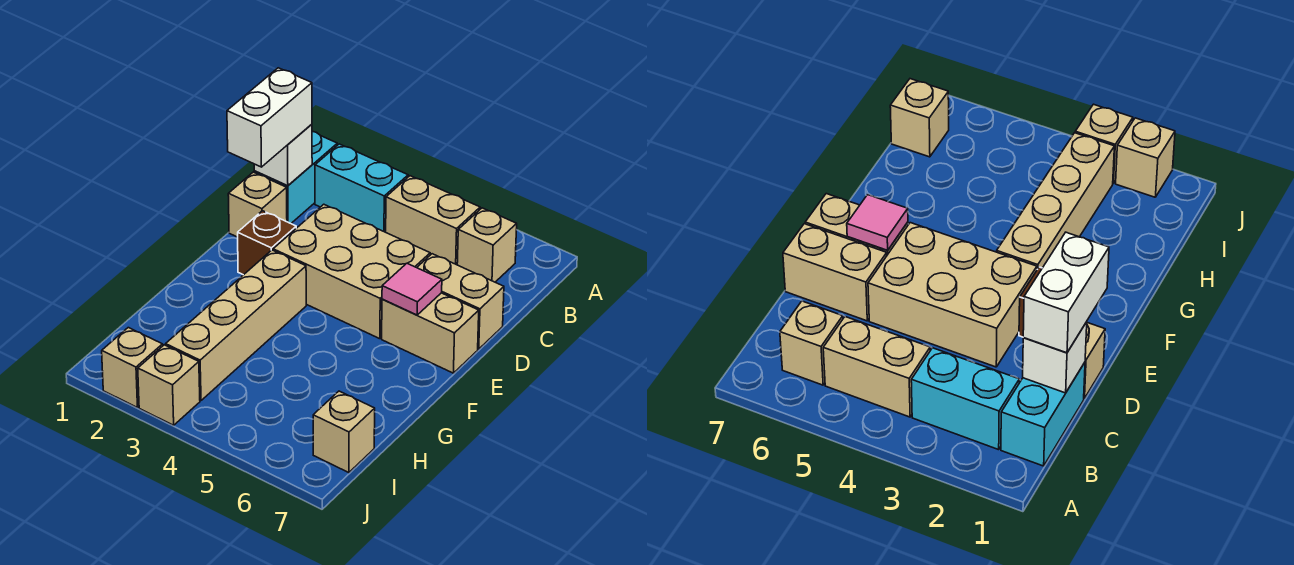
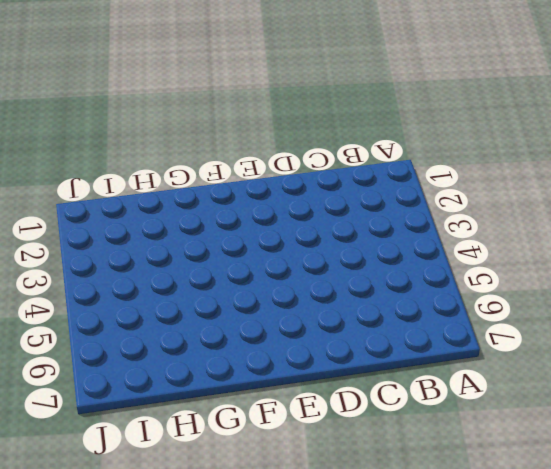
none -> cyan 1x2 brick [254,131,337,223]
none -> cyan 1x2 brick [315,144,408,232]
none -> tan 1x2 brick [386,176,480,265]

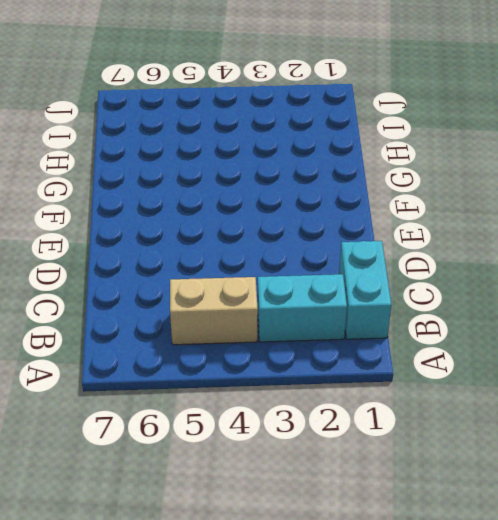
none -> tan 1x1 brick [457,208,517,282]
none -> tan 1x1 brick [228,172,287,237]
none -> tan 2x3 brick [273,204,430,339]

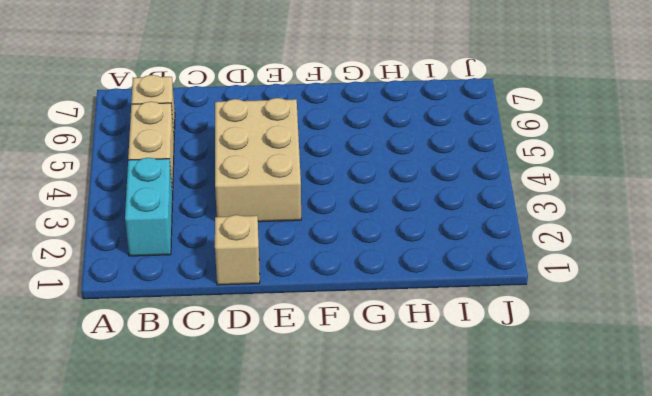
none -> cyan 1x2 brick [254,131,337,223]
none -> tan 1x2 brick [417,254,504,349]
none -> brown 1x1 brick [238,211,296,275]

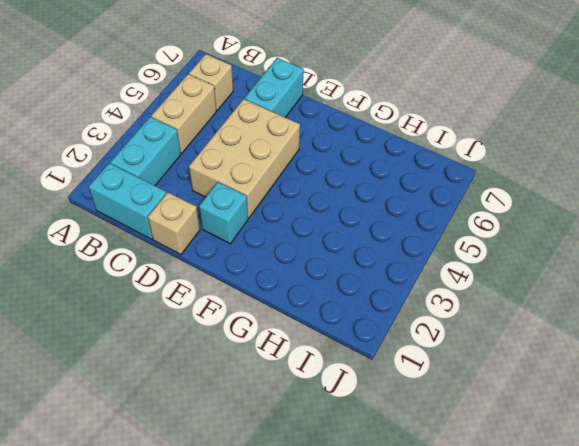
cyan 1x2 brick [244,58,304,117] -> tan 1x2 brick [417,254,504,349]
cyan 1x1 brick [199,182,248,244] -> brown 1x1 brick [238,211,296,275]
none -> tan 1x2 brick [382,293,479,373]
none -> tan 1x4 brick [166,250,306,400]
none -> tan 1x1 brick [313,391,375,473]

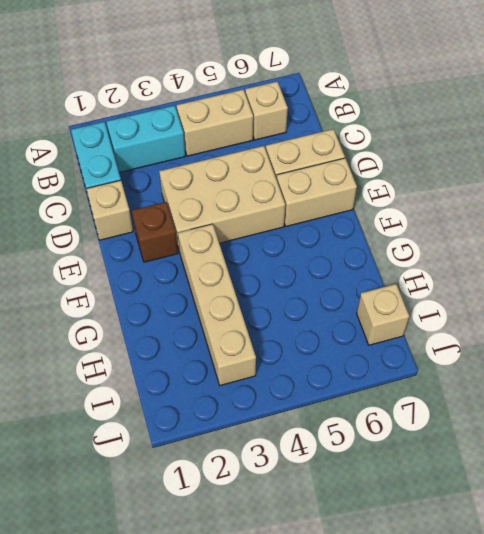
none -> tan 1x1 brick [102,328,163,408]
none -> tan 1x1 brick [138,345,200,425]
none -> white 1x1 brick [254,124,312,186]

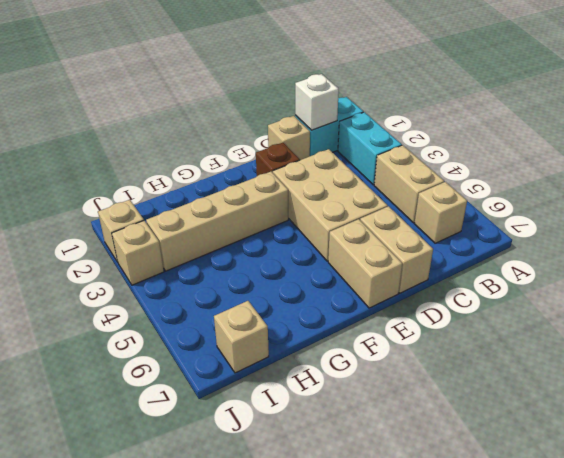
none -> pink 1x1 tile [382,263,442,315]
none -> white 1x2 brick [227,68,312,167]

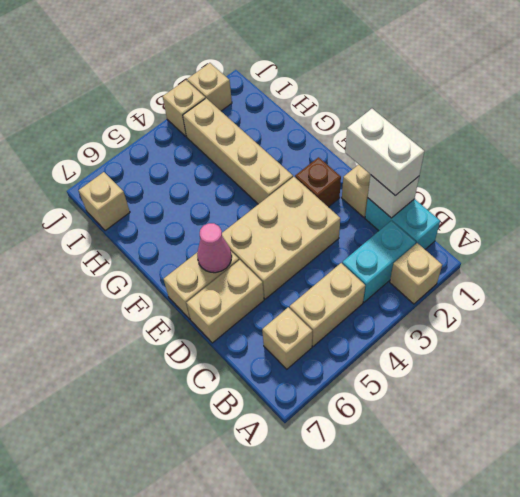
tan 1x1 brick [390,243,442,304] -> none
pink 1x1 cone [197,223,232,273] -> pink 1x1 tile [382,263,442,315]

